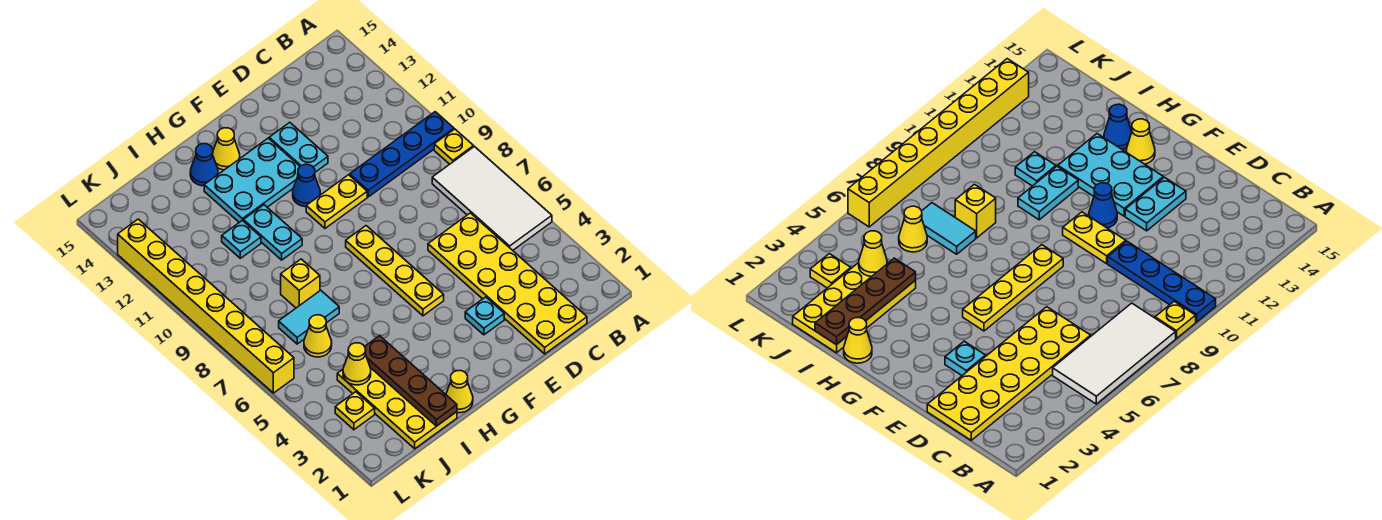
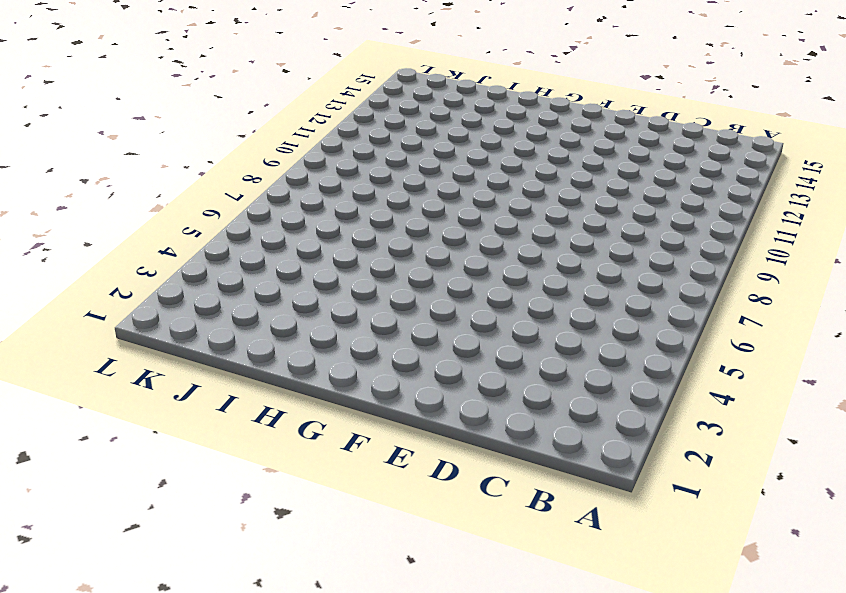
none -> white 2x4 tile [432,147,552,250]
none -> yellow 1x1 plate [434,129,474,164]
none -> blue 1x4 plate [350,112,454,197]

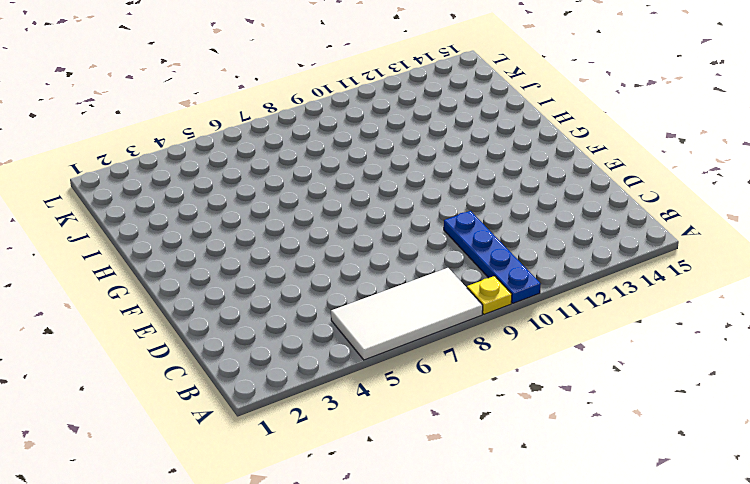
none -> yellow 2x6 plate [428,213,587,354]
none -> cyan 1x1 plate [465,297,504,335]
none -> yellow 1x2 plate [306,175,367,228]

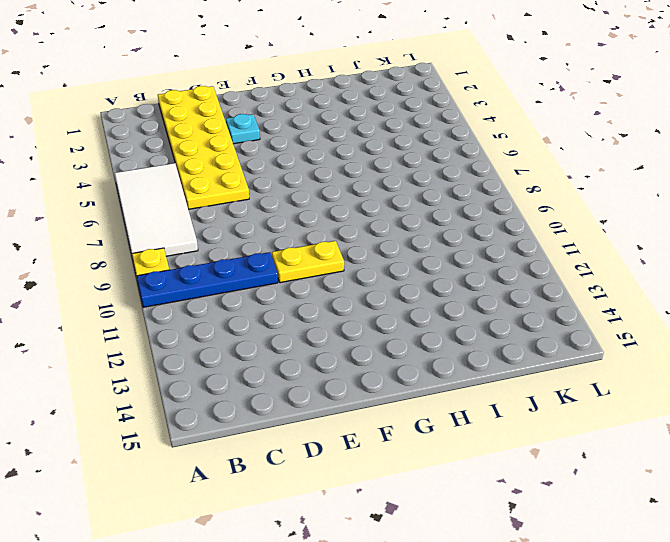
none -> cyan 1x2 plate [269,122,328,172]
none -> yellow 1x4 plate [346,226,444,316]
none -> blue 1x1 cone [293,164,320,207]

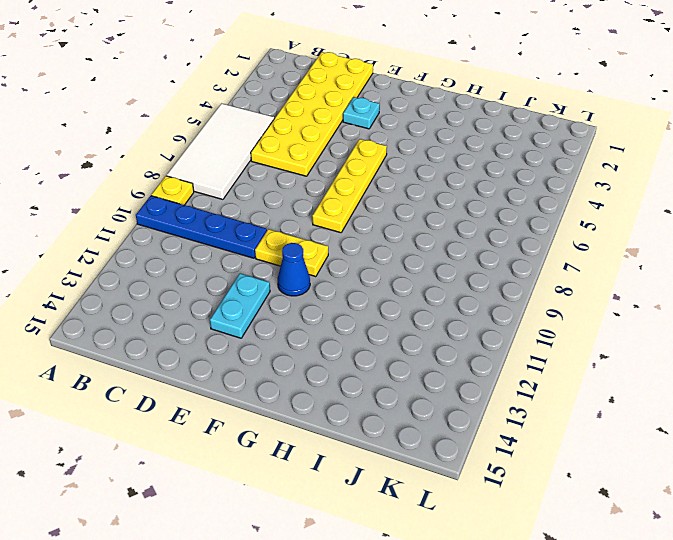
none -> cyan 2x3 plate [204,138,300,222]
none -> yellow 1x1 cone [213,128,240,170]
none -> yellow 1x1 cone [446,371,473,413]

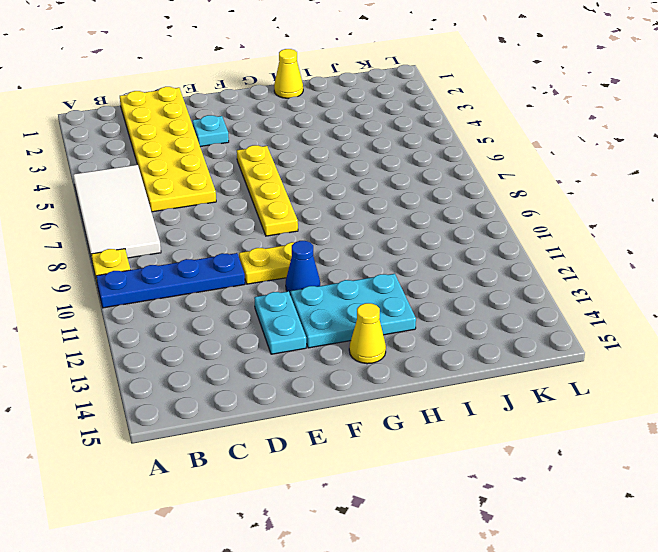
none -> cyan 1x2 plate [243,205,302,260]
none -> blue 1x1 cone [190,144,218,186]
none -> yellow 2x4 plate [337,368,457,449]

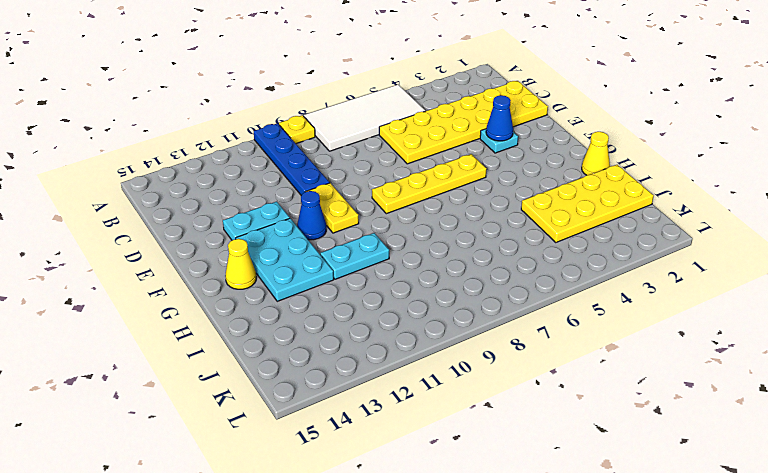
blue 1x1 cone [486,95,513,141] -> blue 1x1 cone moved to [190,144,218,186]
none -> cyan 1x2 tile [279,290,339,344]
none -> yellow 1x1 brick [281,259,320,308]
none -> cyan 1x1 plate [222,220,261,258]

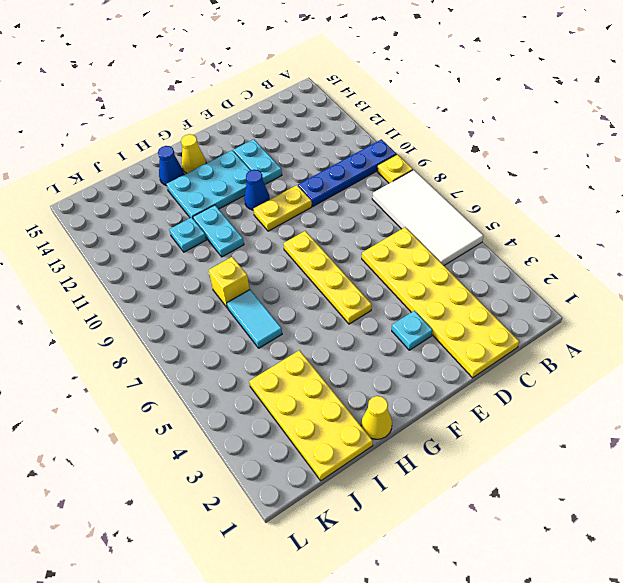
cyan 1x2 tile [227,290,282,348] -> cyan 1x2 tile turned to [279,290,339,344]
none -> yellow 1x1 cone [304,315,332,357]
none -> yellow 1x1 plate [335,392,375,430]
none -> yellow 1x8 brick [118,219,294,393]

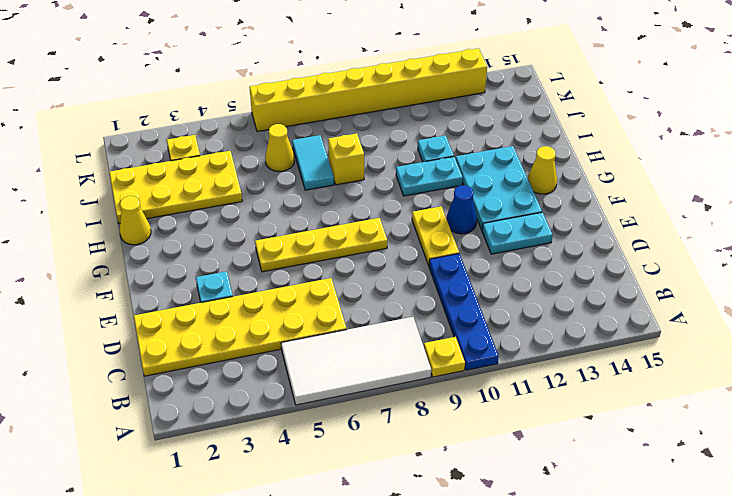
none -> blue 1x1 cone [190,144,218,186]
none -> brown 1x4 plate [365,336,457,426]
none -> yellow 1x1 cone [343,343,371,385]

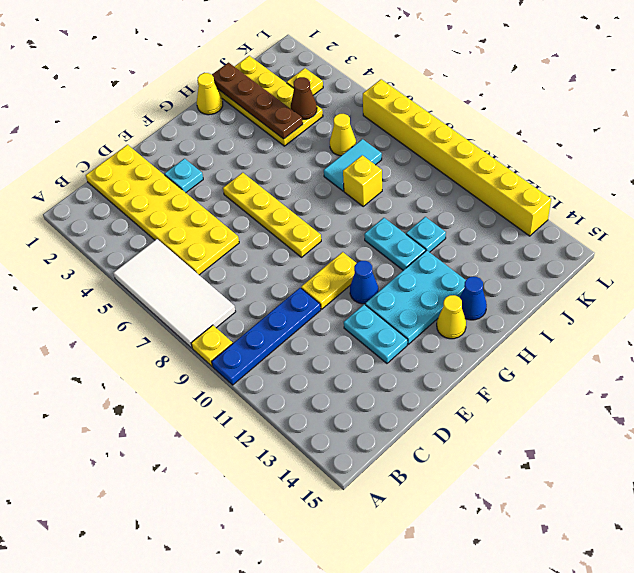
brown 1x1 cone [291,77,317,119] -> yellow 1x1 cone [343,343,371,385]

